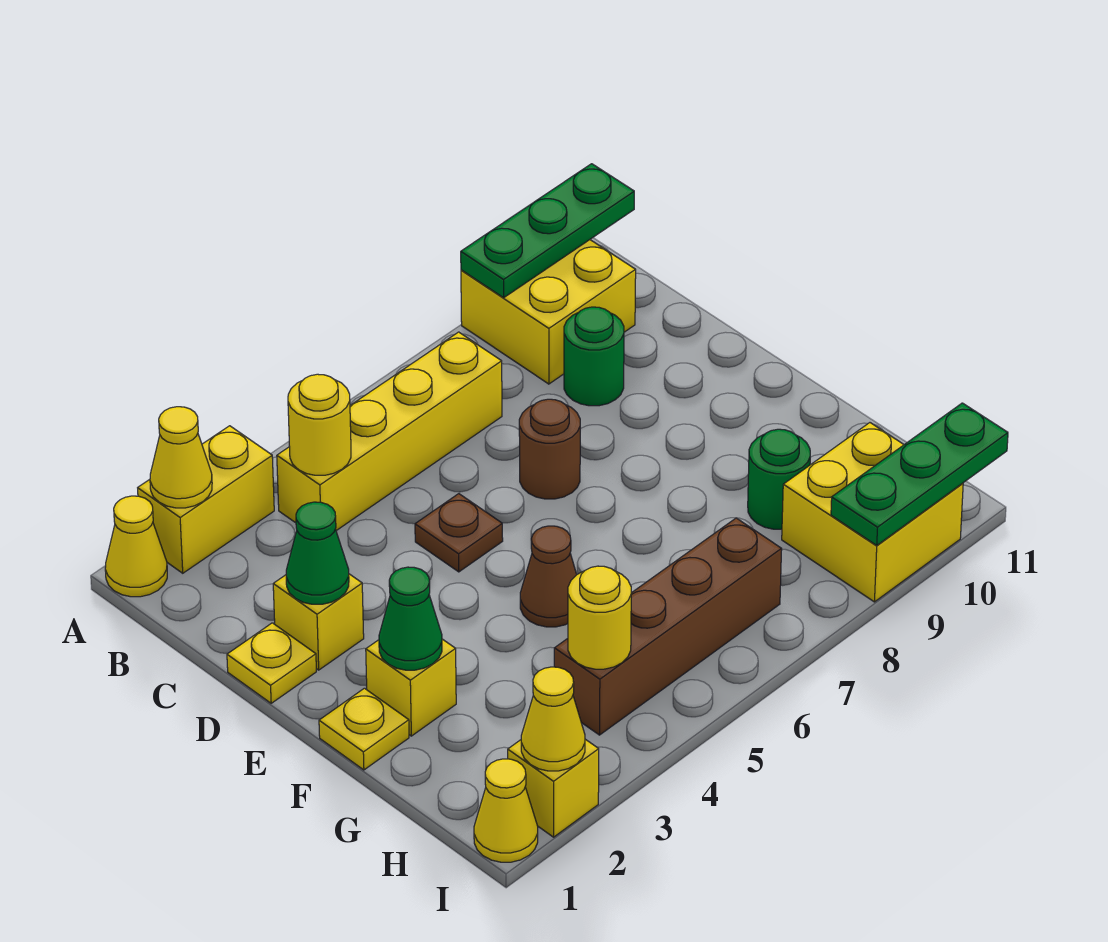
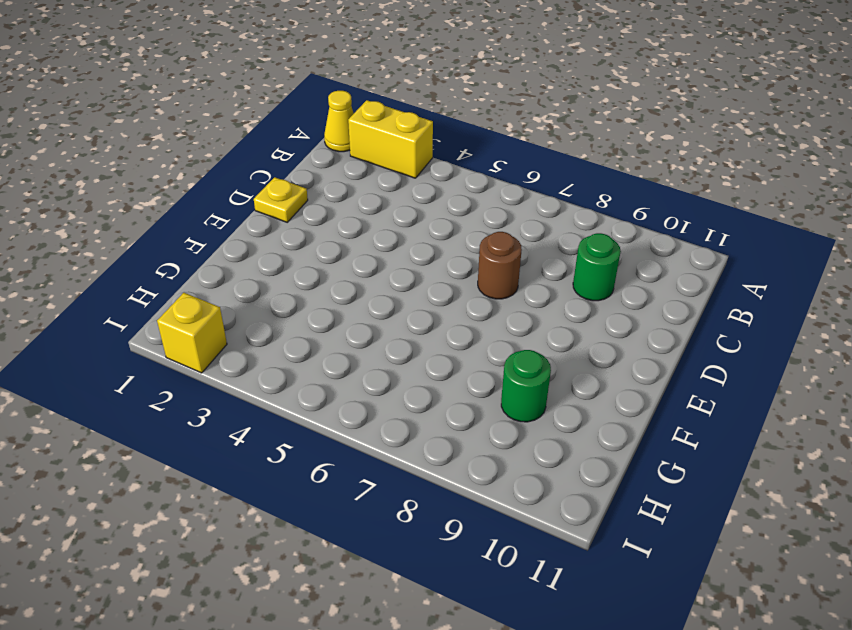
none -> yellow 2x2 brick [461,240,636,384]
none -> yellow 1x4 brick [277,332,502,531]
none -> yellow 1x1 brick [273,574,364,670]

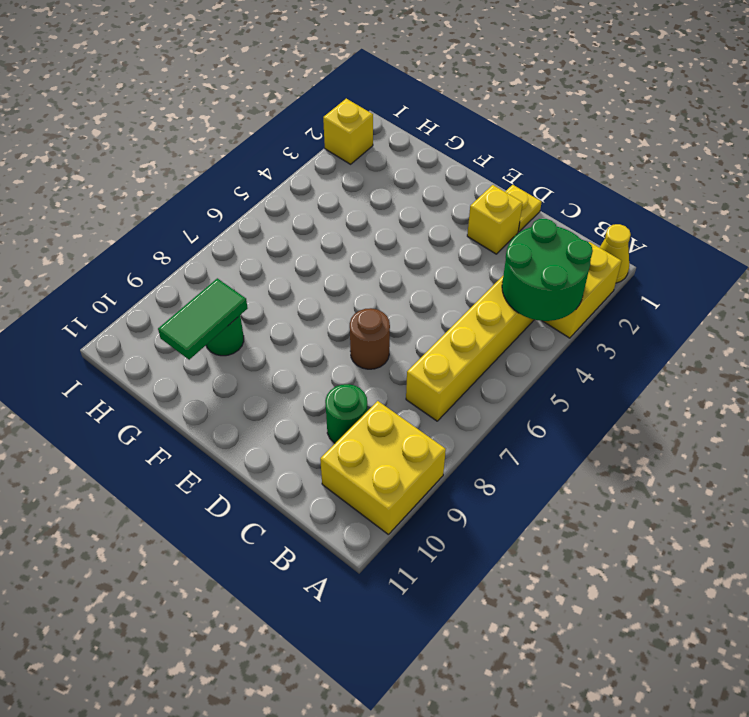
green 2x2 round brick [502,219,593,321] -> yellow 1x1 round brick [288,374,351,475]
green 1x2 tile [158,278,248,360] -> none
none -> brown 1x1 plate [415,494,503,572]
none -> yellow 1x1 plate [319,688,409,770]
none -> yellow 1x1 brick [366,639,456,736]

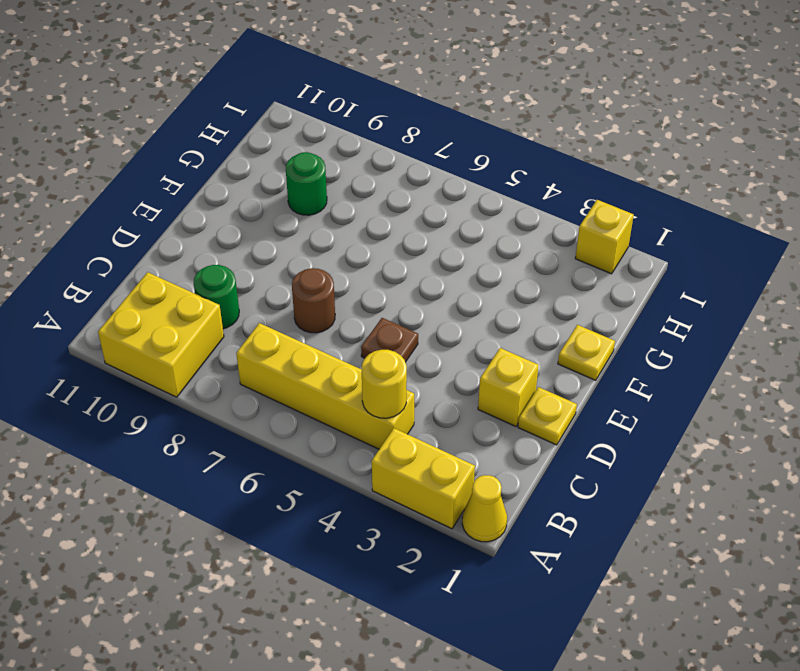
none -> yellow 1x1 brick [366,639,456,736]
none -> brown 1x1 cone [520,526,577,627]
none -> brown 1x4 brick [554,518,782,735]

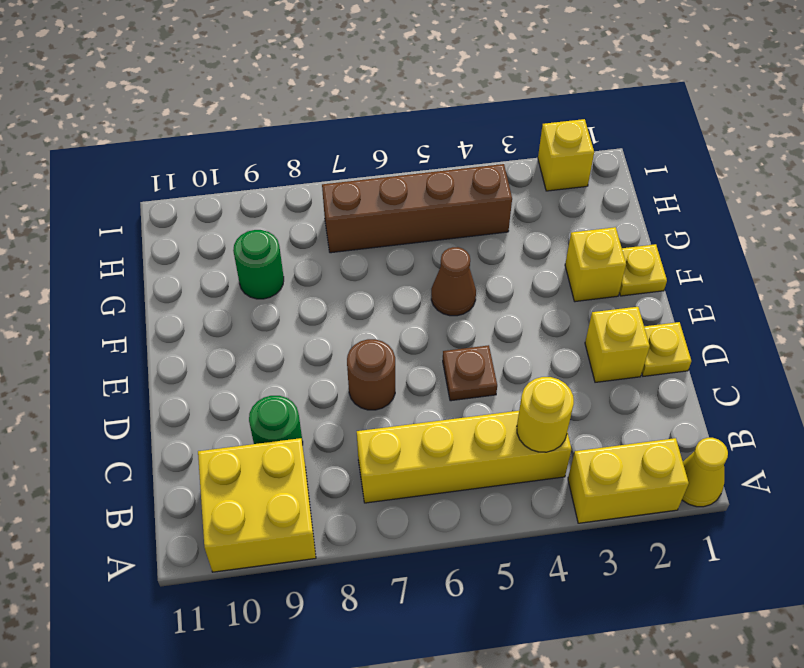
none -> yellow 2x2 brick [782,423,963,602]
none -> yellow 1x1 cone [474,759,538,862]
none -> yellow 1x1 cone [150,407,212,508]

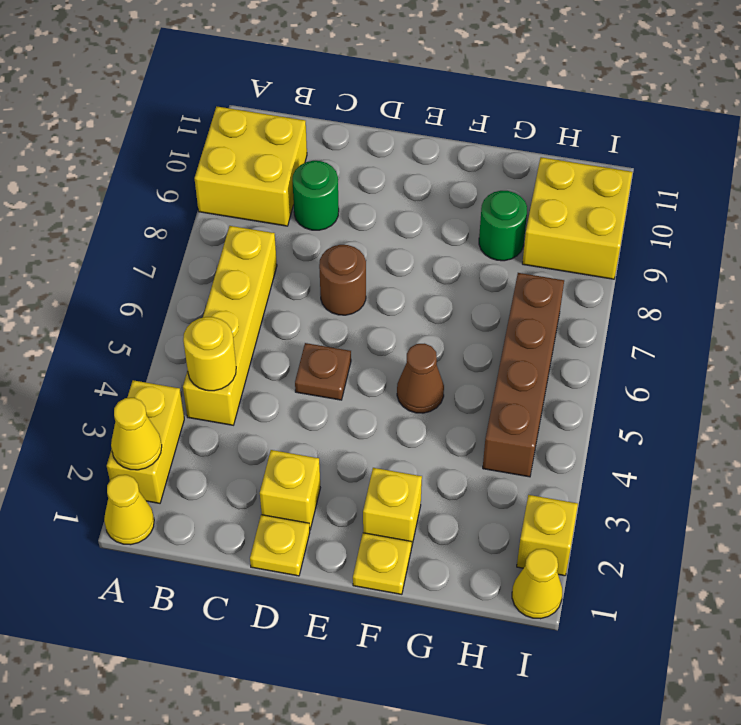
none -> green 1x3 plate [461,164,634,298]
none -> green 1x1 cone [286,502,349,604]
none -> green 1x1 cone [379,567,442,670]

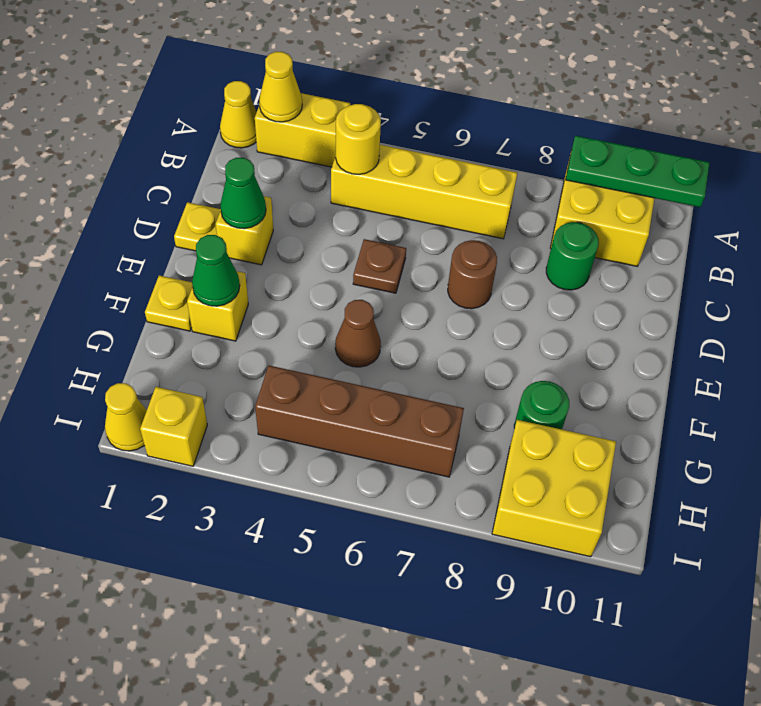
none -> yellow 1x1 round brick [568,566,631,669]
none -> yellow 1x1 cone [521,667,585,771]
none -> green 1x3 plate [831,403,1008,545]

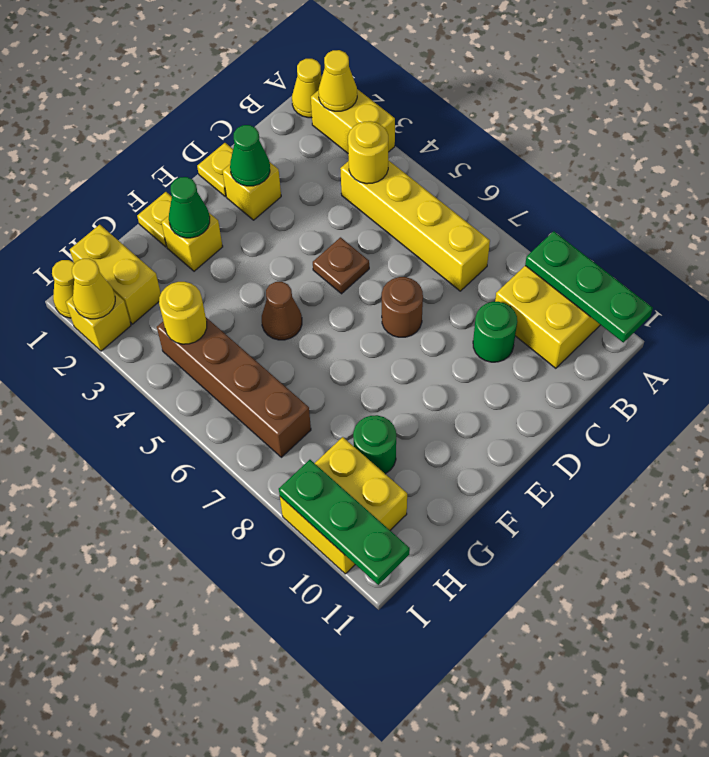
yellow 1x2 brick [70,225,161,324] -> none

